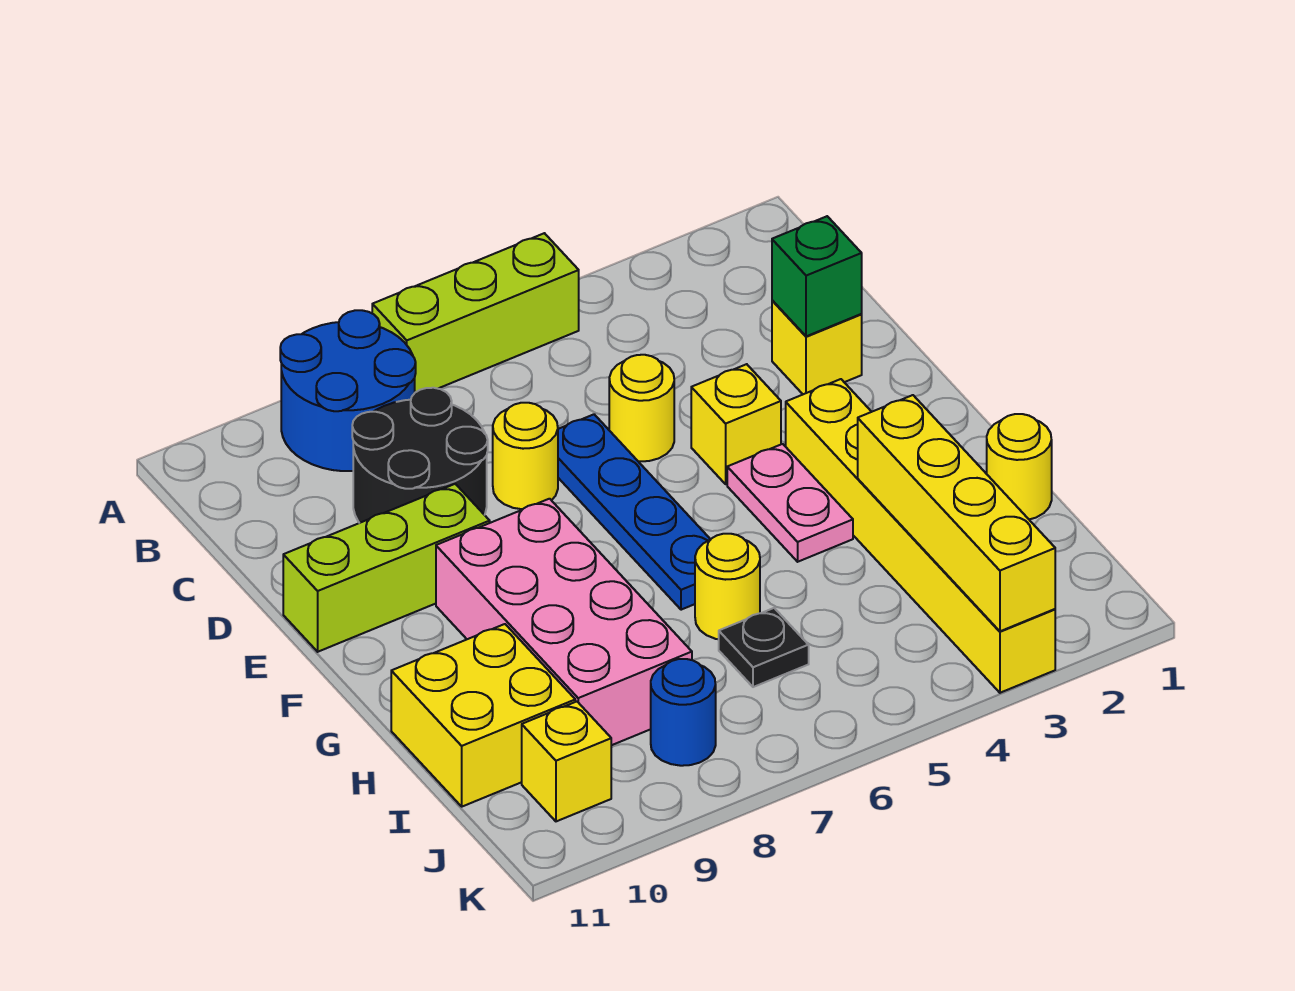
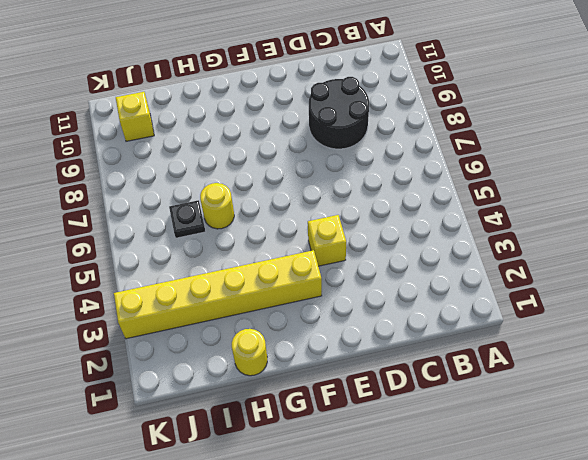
none -> lime 1x3 brick [372,233,579,392]
none -> blue 2x2 round brick [280,310,416,471]
none -> yellow 1x1 brick [772,300,862,394]

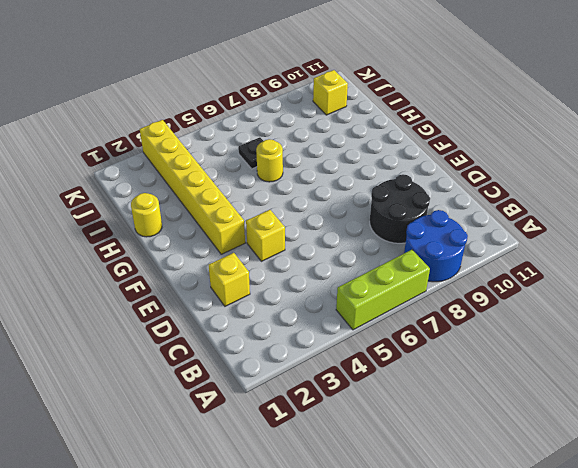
none -> yellow 1x1 round brick [609,355,674,462]
none -> blue 1x4 plate [558,414,711,610]
none -> yellow 1x1 round brick [493,403,558,509]

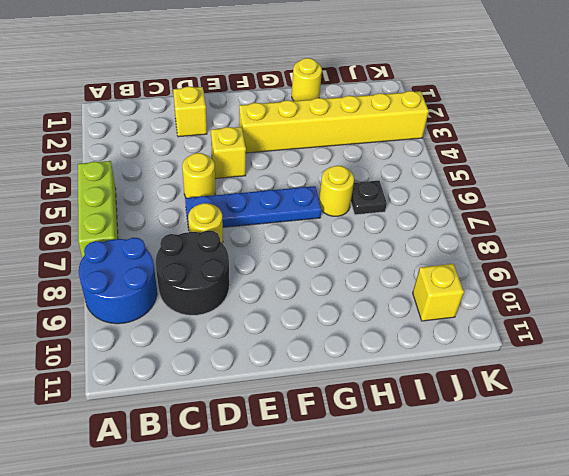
none -> lime 1x3 brick [283,484,490,652]
none -> pink 1x2 plate [727,444,853,562]
none -> pink 2x4 brick [436,499,692,745]

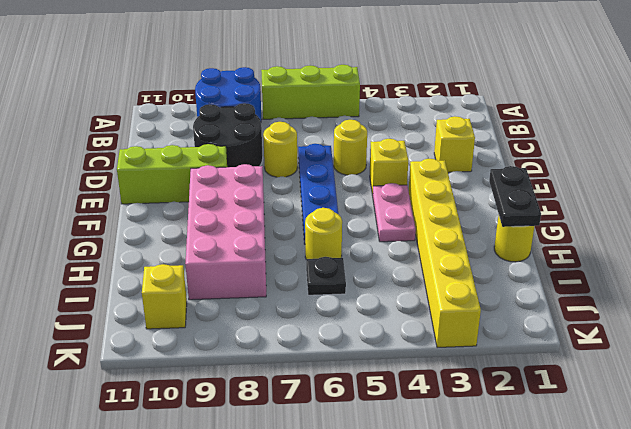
black 1x2 plate [489,166,541,227] -> none
none -> yellow 2x2 brick [391,624,575,807]
none -> blue 1x1 round brick [651,659,716,766]
none -> green 1x1 brick [772,216,862,336]

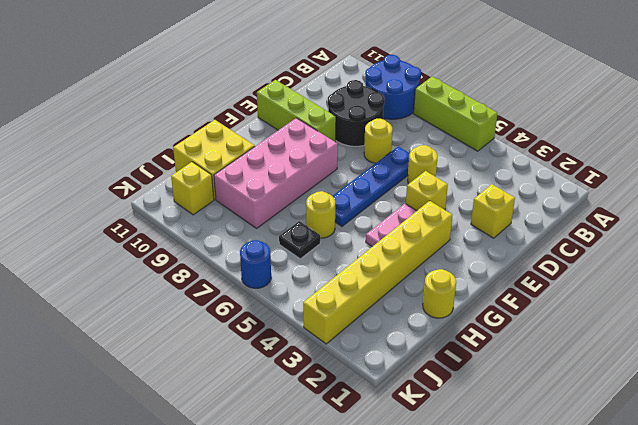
blue 1x1 round brick [240,240,271,288] -> blue 1x1 round brick moved to [651,659,716,766]
none -> green 1x1 brick [772,216,862,336]
none -> yellow 1x4 brick [858,395,1055,631]

